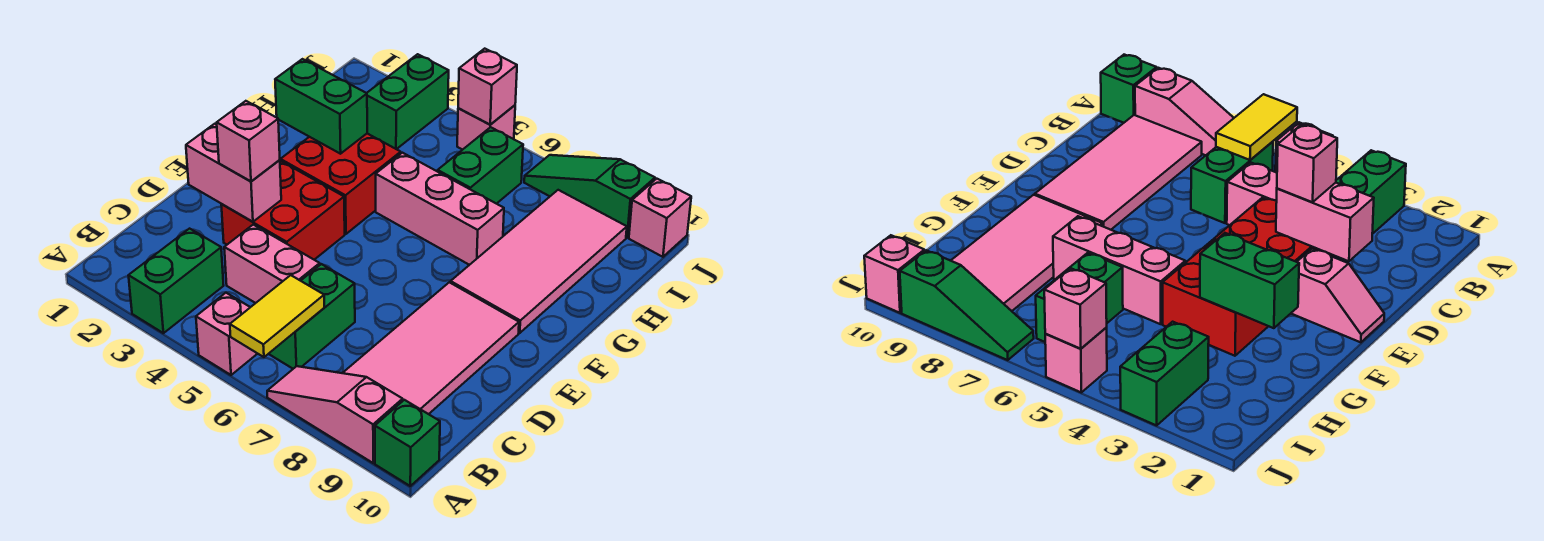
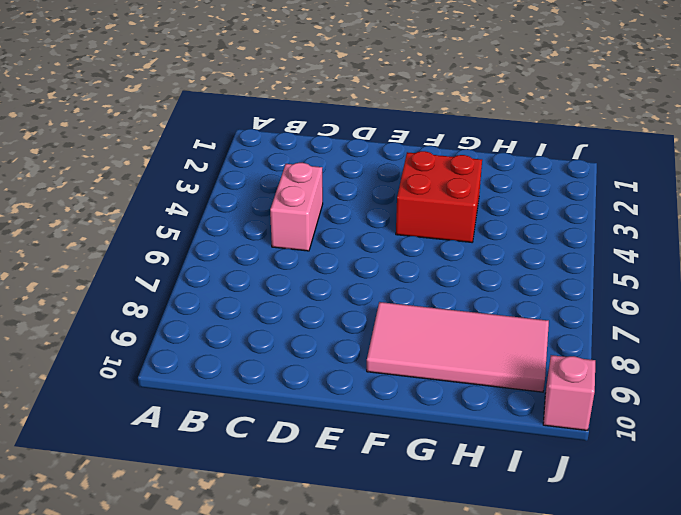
none -> green 1x2 brick [128,229,224,333]
none -> pink 1x1 brick [196,293,257,375]
none -> pink 1x3 slope [267,366,403,463]

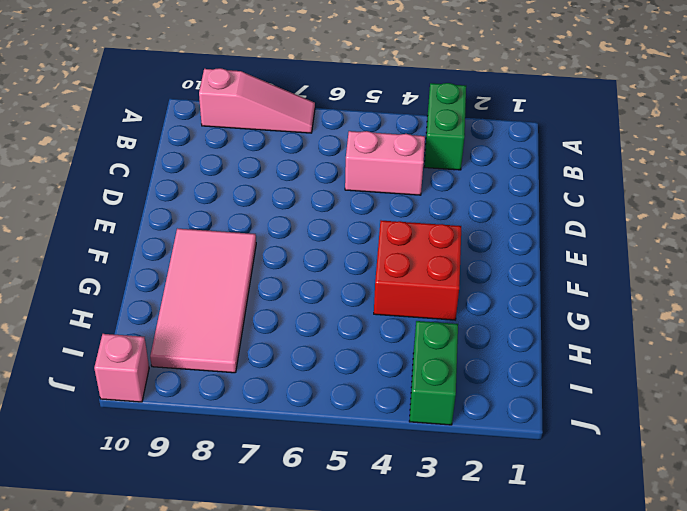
none -> pink 1x1 brick [196,293,257,375]
none -> green 1x1 brick [375,400,440,486]
none -> green 1x2 brick [269,264,355,369]

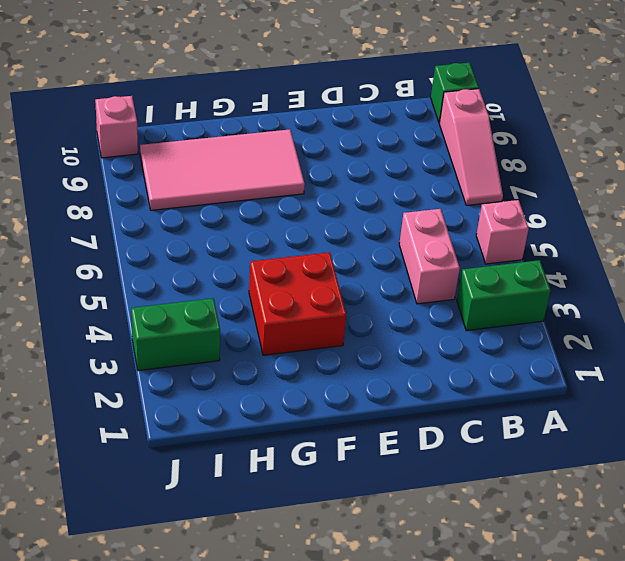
none -> green 1x2 brick [269,264,355,369]
none -> pink 2x4 tile [343,282,519,414]
none -> red 2x2 brick [221,161,345,260]

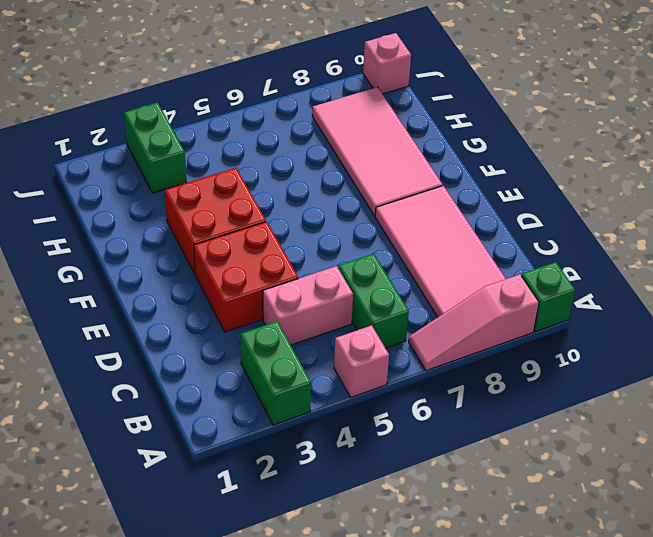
none -> pink 1x2 slope [1291,249,1384,342]
none -> pink 1x3 brick [376,153,504,265]
none -> green 1x2 brick [438,127,523,204]

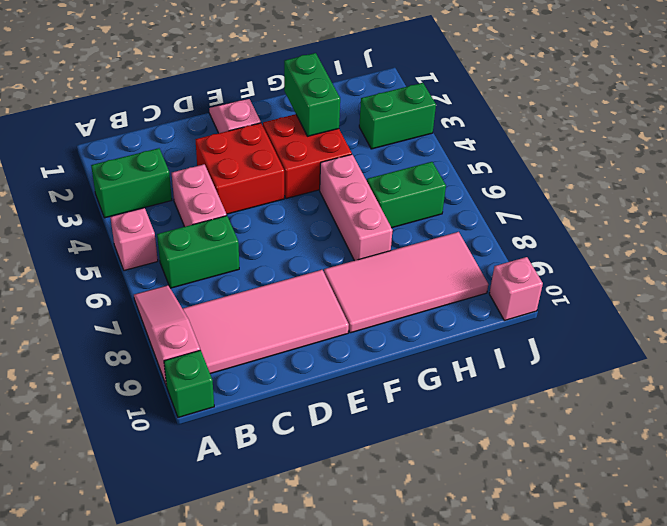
none -> pink 1x1 brick [457,105,515,150]
none -> green 1x3 slope [524,155,655,238]
none -> yellow 1x2 tile [230,275,324,357]

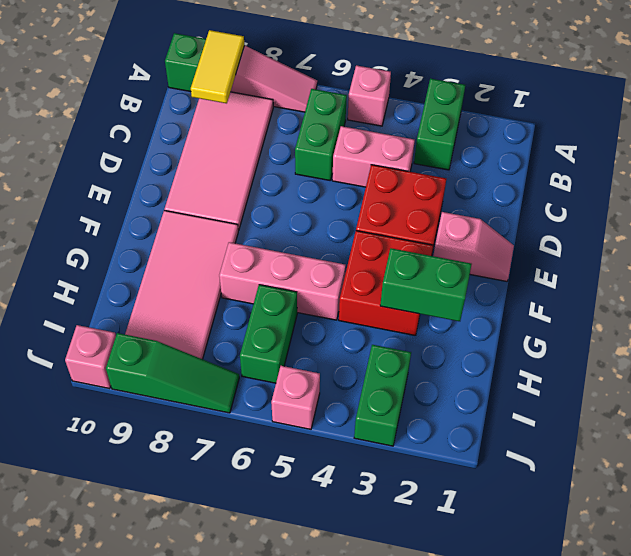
yellow 1x2 tile [191,30,244,103] -> yellow 1x2 tile moved to [230,275,324,357]
none -> pink 1x2 brick [186,124,281,222]
none -> pink 1x1 brick [458,49,517,125]
none -> pink 1x1 brick [217,101,280,181]

